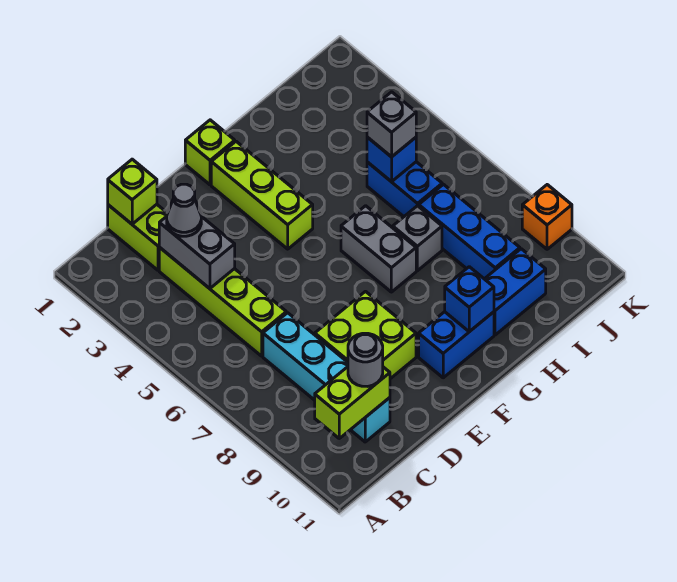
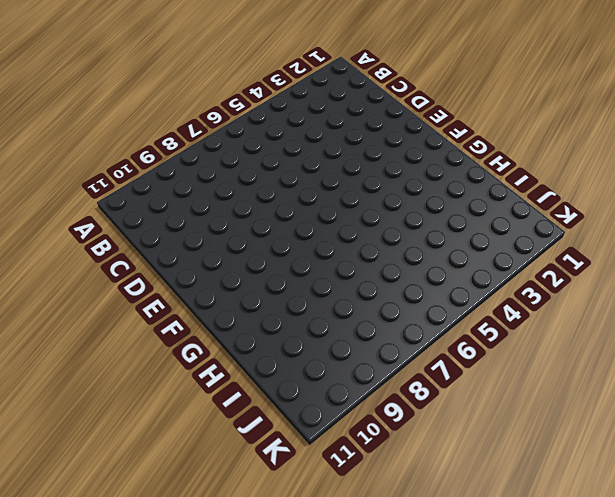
none -> lime 1x2 brick [108,204,168,270]
none -> lime 1x4 brick [159,247,286,356]
none -> cyan 1x4 brick [263,313,390,442]

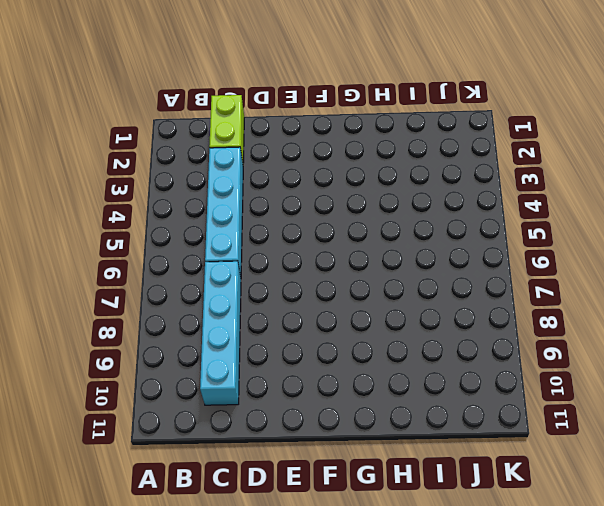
cyan 1x4 brick [205,147,243,276] -> lime 1x4 brick [159,247,286,356]
none -> lime 2x2 brick [315,292,416,379]
none -> lime 1x1 brick [185,120,235,185]
none -> lime 1x3 brick [211,142,313,249]

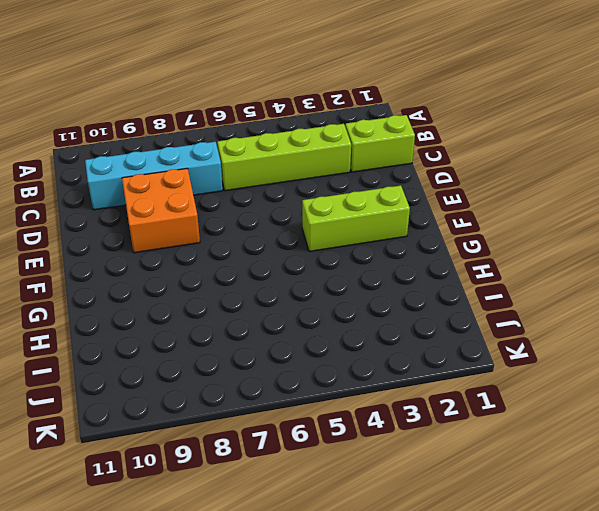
orange 2x2 brick [122,168,200,253] -> lime 2x2 brick [315,292,416,379]
none -> lime 1x1 brick [185,120,235,185]
none -> blue 1x2 brick [419,312,494,378]
none -> grey 1x2 brick [341,206,416,292]

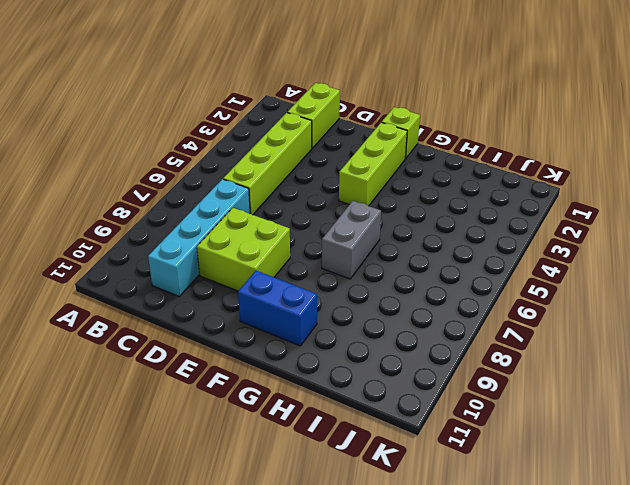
none -> grey 1x1 brick [393,206,442,271]
none -> blue 1x2 brick [485,249,546,335]
none -> blue 1x2 brick [367,162,442,217]

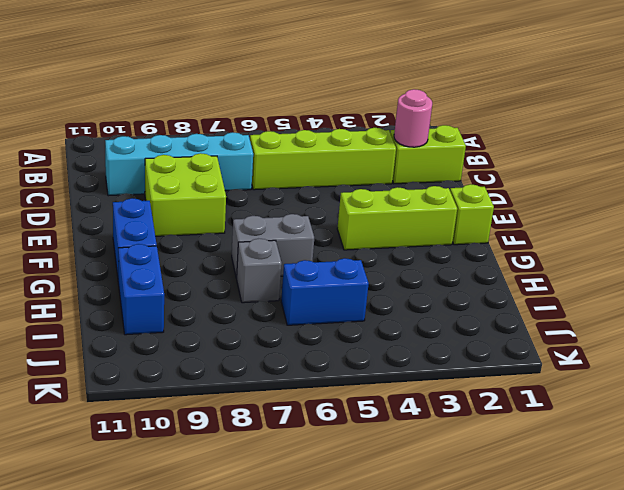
pink 1x1 round brick [394,89,432,147] -> none
none -> blue 1x3 brick [419,184,520,279]
none -> orange 1x1 brick [522,185,572,249]
none -> lime 1x2 brick [315,367,390,438]

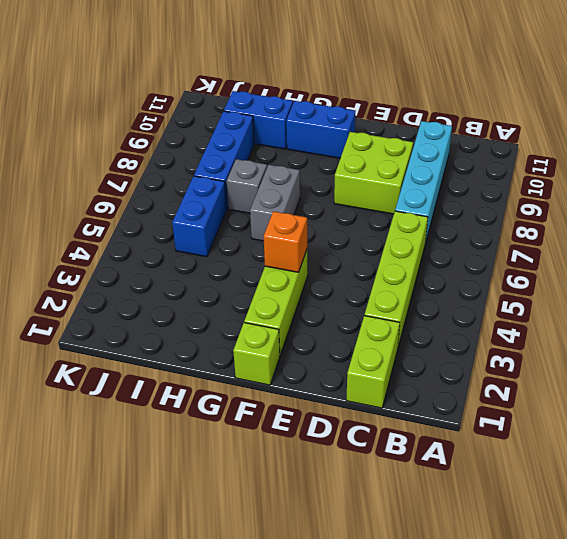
orange 1x1 brick [264,211,307,272] -> orange 1x1 brick moved to [522,185,572,249]
none -> lime 1x2 brick [315,367,390,438]
none -> lime 1x1 brick [108,159,157,224]
none -> grey 1x2 brick [159,216,235,289]

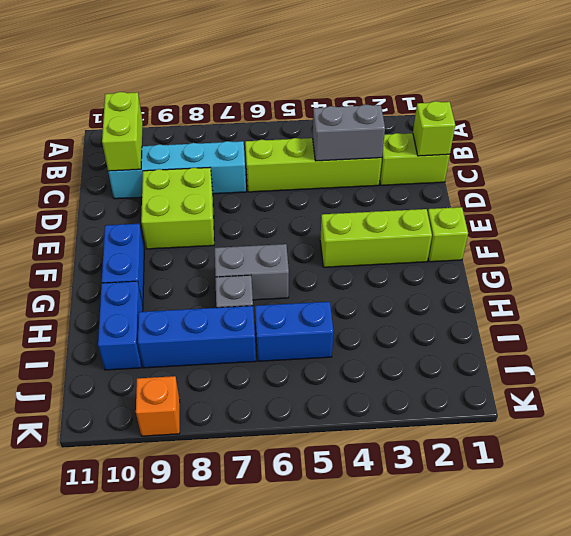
none -> blue 1x1 brick [445,267,494,332]
none -> blue 1x1 brick [367,137,416,182]
none -> grey 1x1 cone [167,184,201,236]

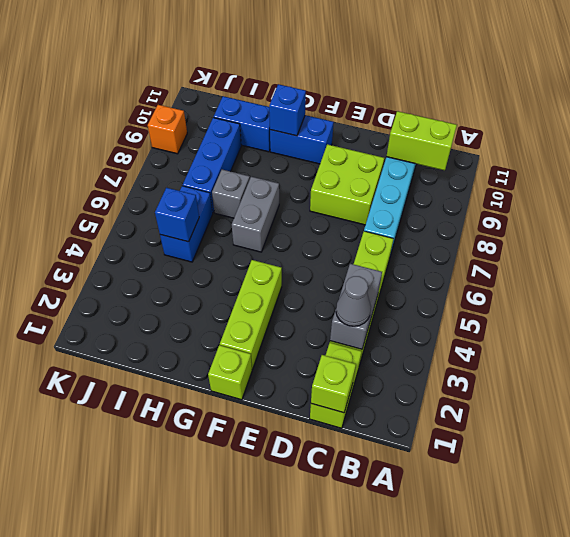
none -> grey 1x1 round brick [348,333,383,386]
none -> grey 1x1 brick [367,92,416,157]

